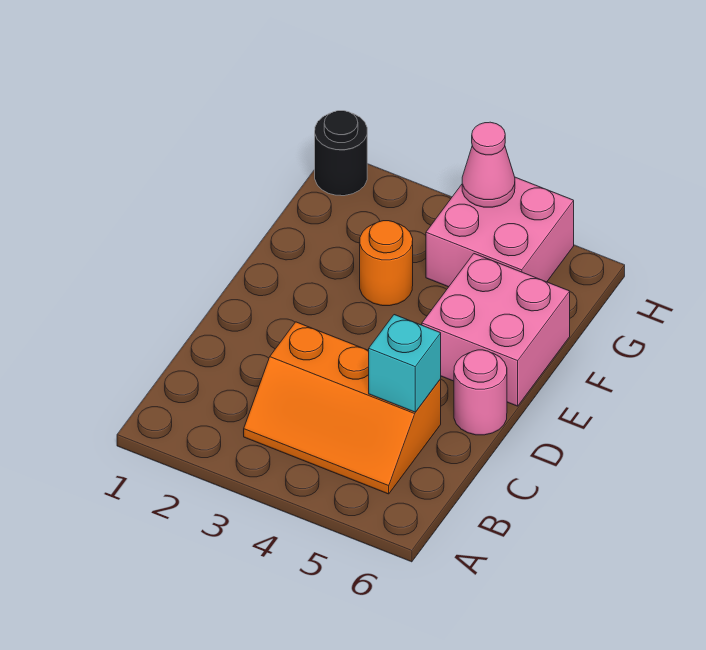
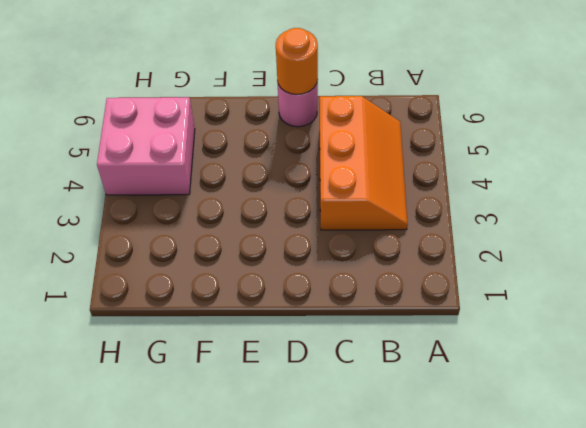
orange 1x1 round brick [276,28,318,95] -> orange 1x1 round brick moved to [360,221,413,306]
none -> pink 2x2 brick [422,254,570,406]
none -> black 1x1 round brick [315,111,367,196]

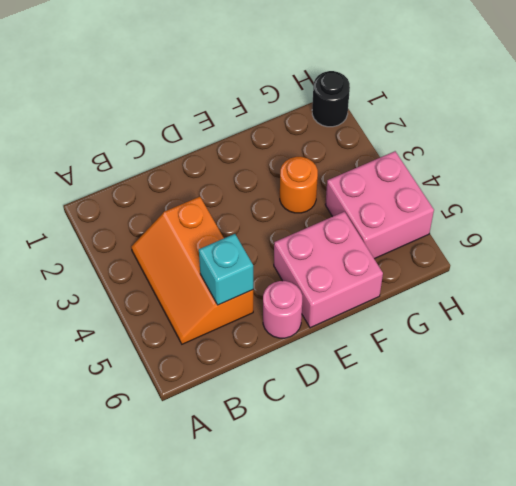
none -> pink 1x1 cone [462,122,515,207]

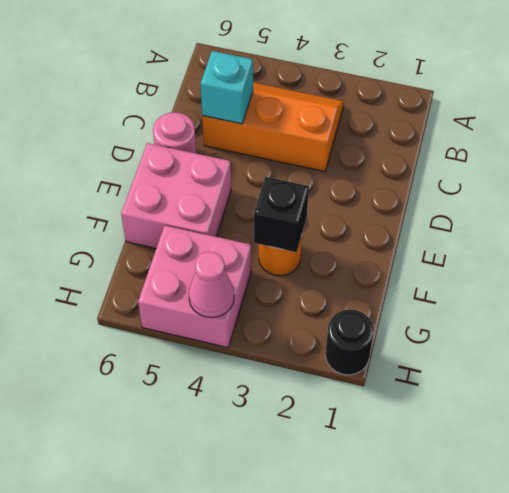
black 1x1 brick [254,177,309,252] -> none

